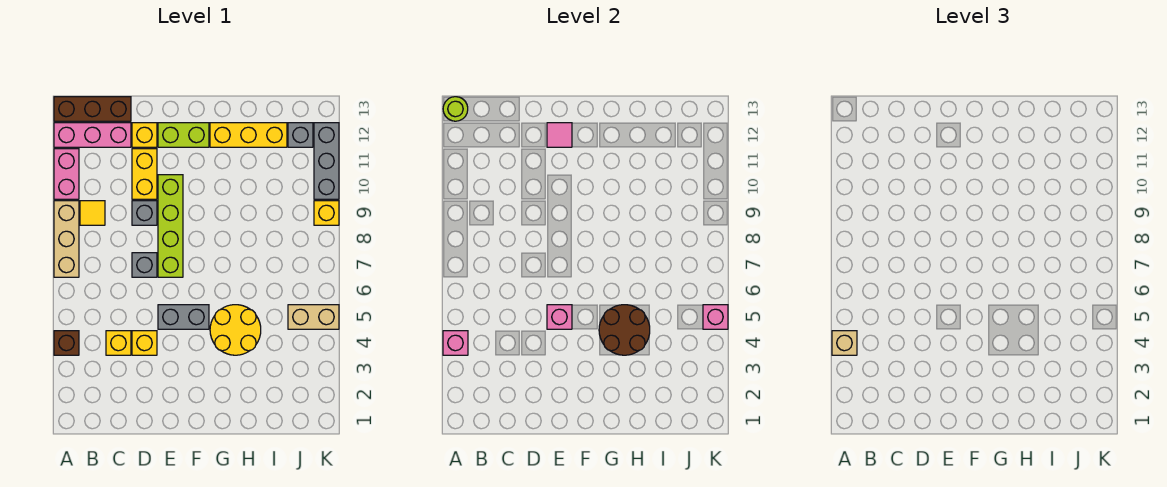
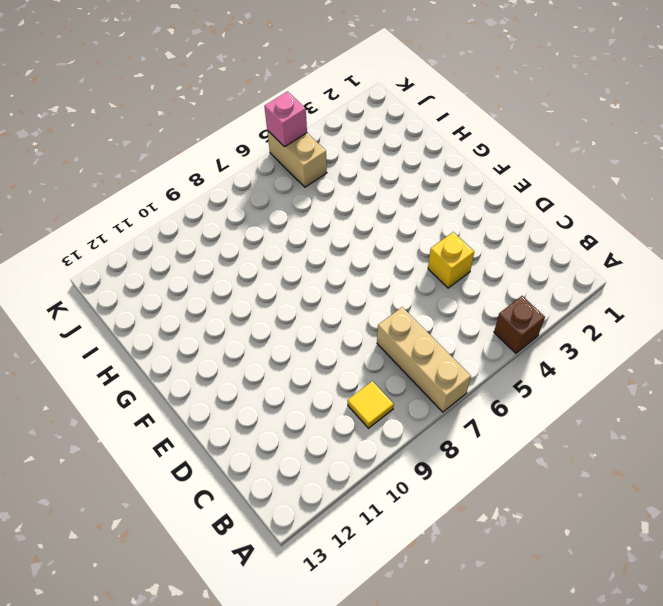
tan 1x3 brick [377,307,471,412] -> tan 1x3 brick turned to [54,201,79,277]
none -> pink 1x2 brick [54,149,79,199]
none -> pink 1x3 brick [54,123,131,147]
none -> brown 1x3 brick [54,97,131,121]

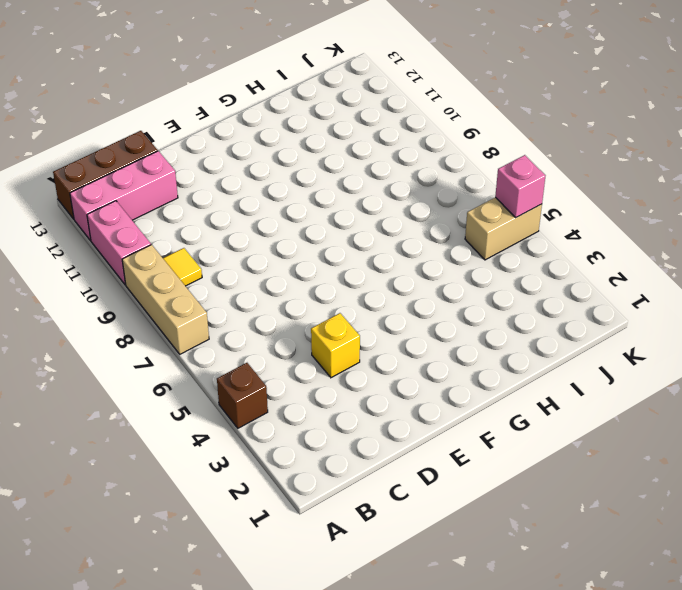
none -> yellow 1x1 brick [106,331,131,355]
none -> grey 1x1 brick [132,253,157,277]
none -> grey 1x1 brick [132,201,157,225]

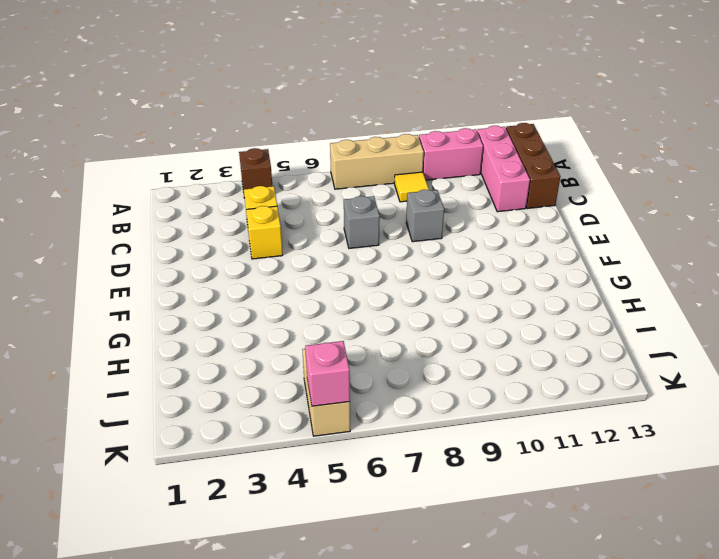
none -> yellow 1x2 brick [132,149,157,199]
none -> yellow 1x1 brick [132,123,157,147]
none -> grey 1x2 brick [158,305,209,329]

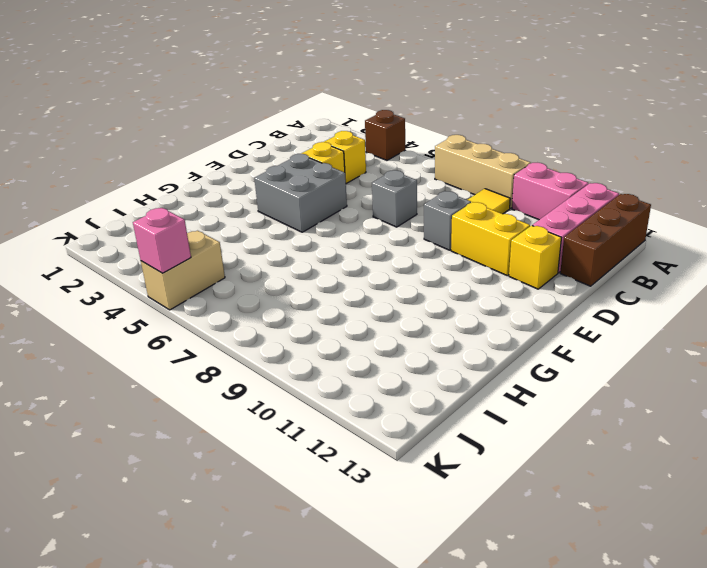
grey 2x2 brick [254,154,347,232] -> grey 1x2 brick [158,305,209,329]
none -> lime 1x4 brick [158,175,183,277]
none -> lime 1x2 brick [158,123,209,147]
none -> yellow 2x2 round brick [210,305,261,355]

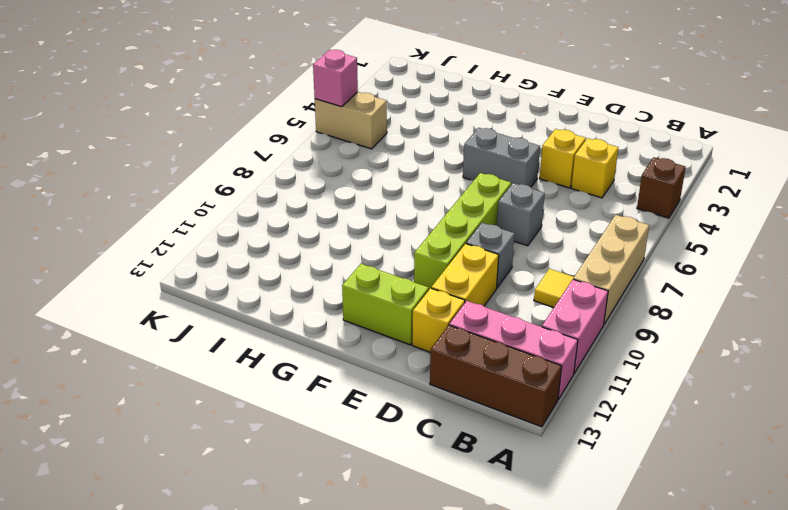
none -> yellow 2x2 round brick [210,305,261,355]
none -> yellow 1x3 brick [210,123,287,147]
none -> grey 1x1 brick [288,123,313,147]

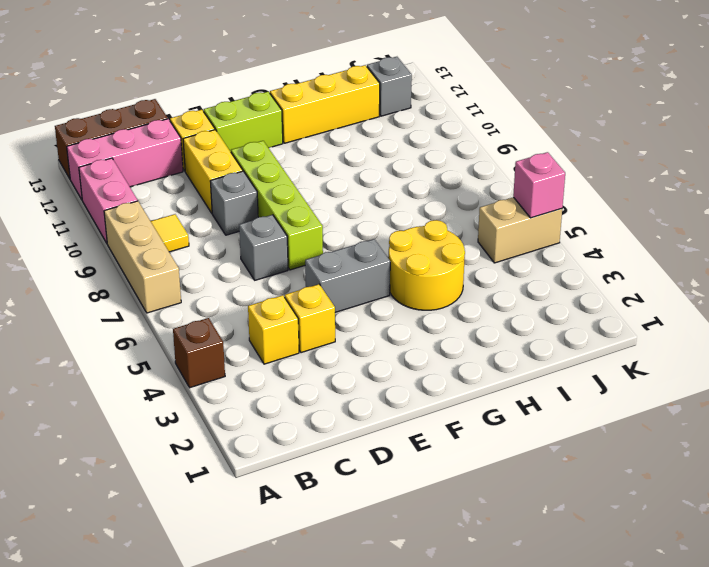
none -> yellow 1x1 brick [314,201,339,225]
none -> grey 1x3 brick [314,123,339,199]
none -> pink 1x1 brick [443,331,468,355]

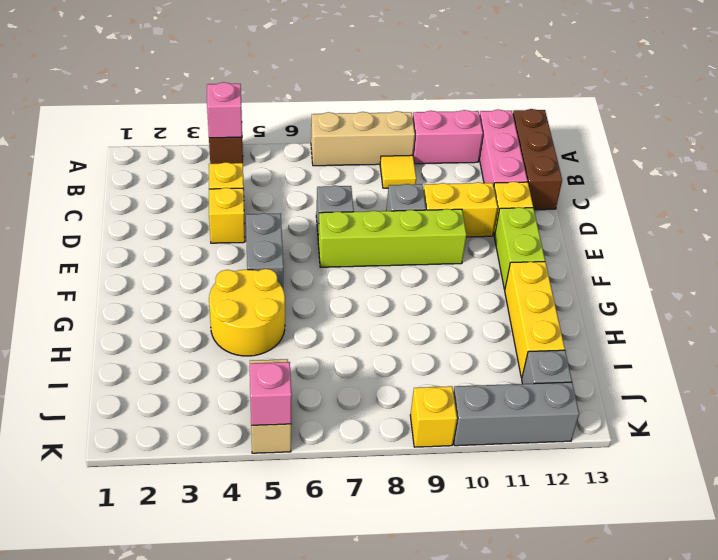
none -> lime 1x1 round brick [443,97,468,121]
none -> pink 1x1 brick [547,305,572,329]
none -> pink 1x1 tile [547,123,572,147]

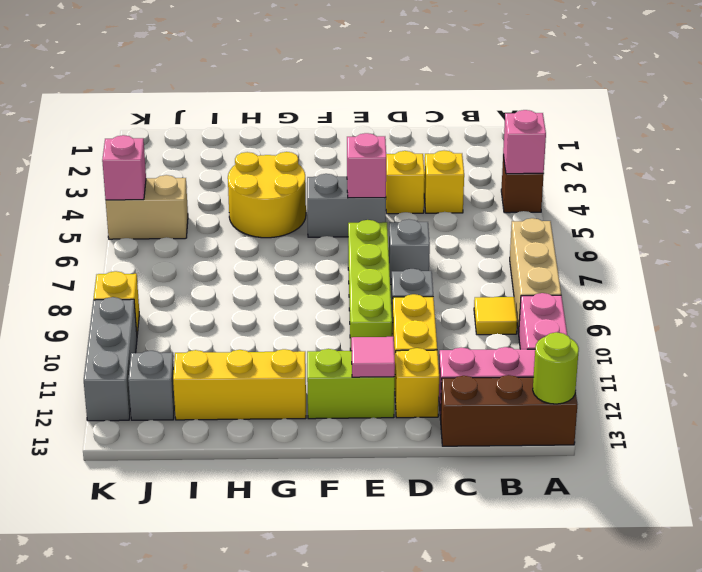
none -> brown 2x2 round brick [599,305,650,355]
none -> tan 1x1 brick [832,331,857,355]

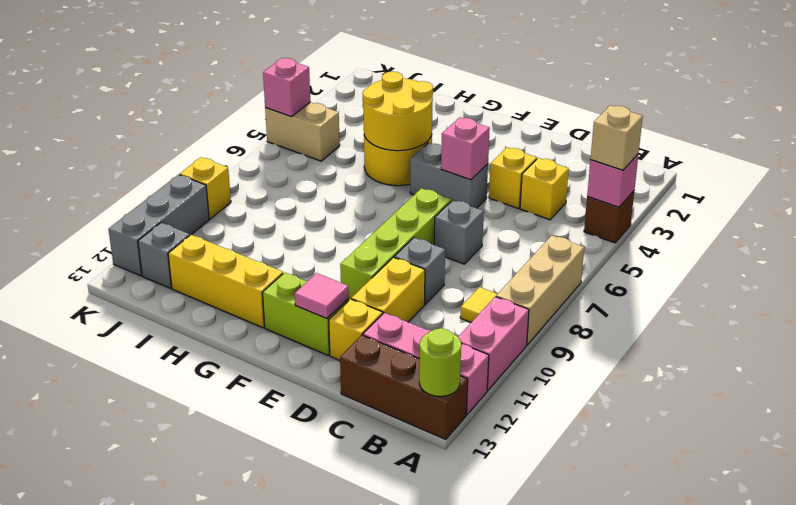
yellow 2x2 round brick [363,71,433,151] -> brown 2x2 round brick [599,305,650,355]

